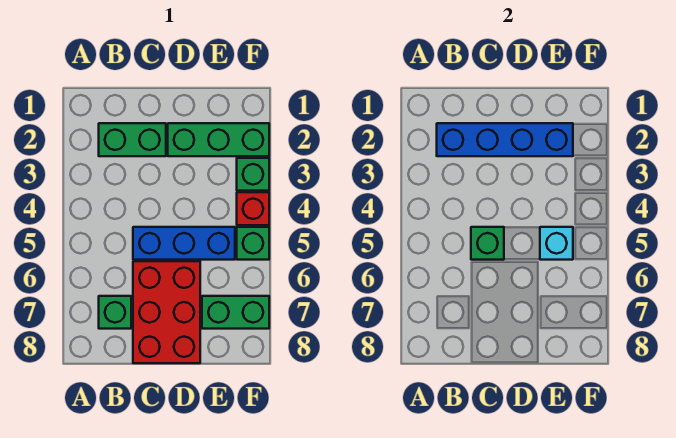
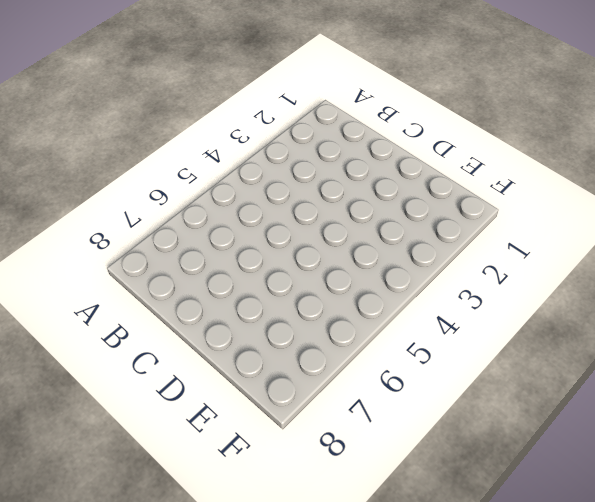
none -> green 1x2 brick [99,123,166,156]
none -> green 1x1 brick [99,296,131,329]
none -> blue 1x3 brick [133,227,235,260]

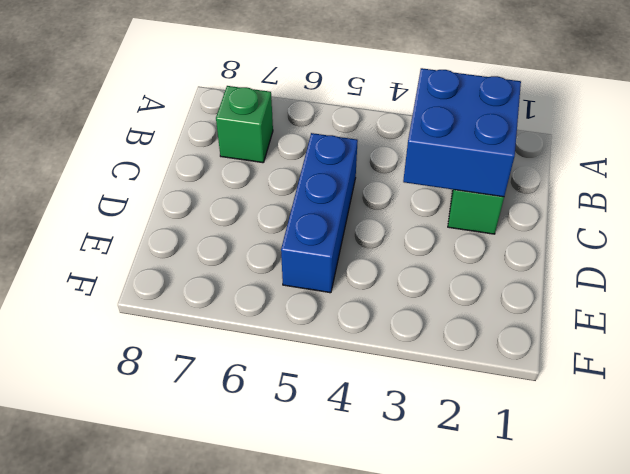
blue 2x2 brick [403,68,521,197] -> blue 1x4 brick [437,123,573,156]
none -> red 2x3 brick [133,261,200,363]
none -> green 1x3 brick [168,123,269,156]
none -> green 1x2 brick [202,296,269,329]

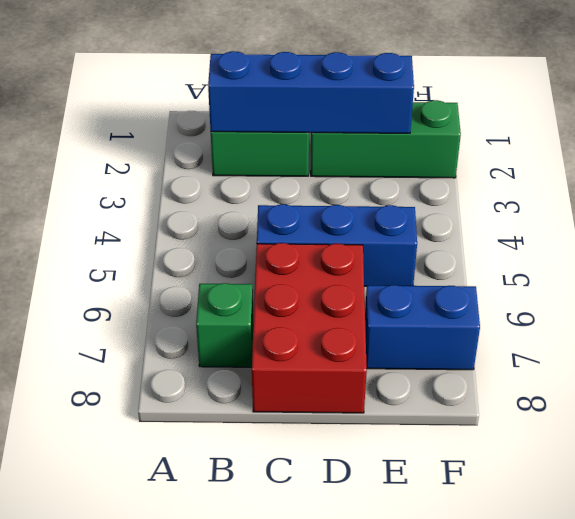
blue 1x2 brick [365,285,480,370] -> green 1x2 brick [202,296,269,329]
none -> green 1x1 brick [237,158,269,191]
none -> red 1x1 brick [237,192,269,225]
none -> green 1x1 brick [237,227,269,260]

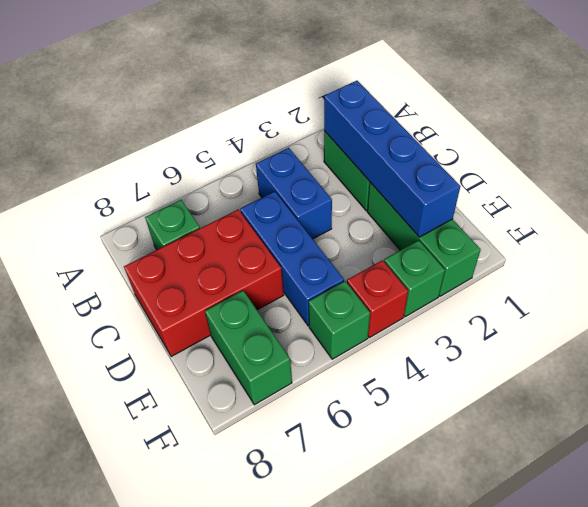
blue 1x2 brick [256,148,332,239] -> none
none -> green 1x1 brick [471,227,504,260]
none -> cyan 1x1 brick [540,227,573,260]

